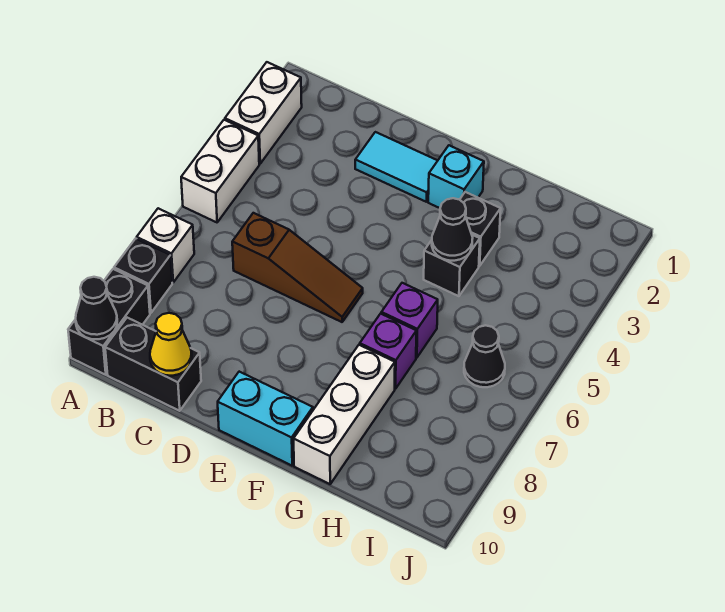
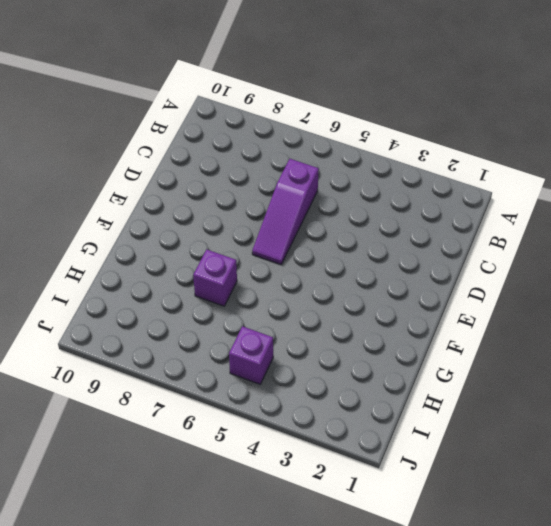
purple 1x3 slope [252,159,319,264] -> brown 1x3 slope [232,213,363,322]
purple 1x1 brick [229,326,273,384] -> purple 1x1 brick moved to [381,283,438,358]
none -> white 1x2 brick [225,62,302,164]
none -> white 1x2 brick [181,120,259,222]
none -> white 1x1 brick [137,208,194,283]

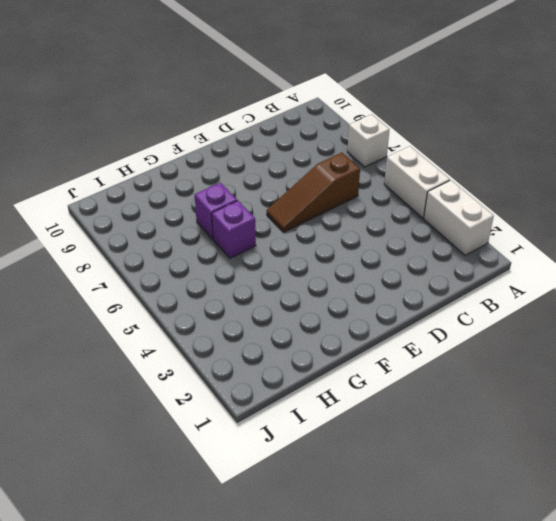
none -> black 1x1 brick [114,239,172,313]
none -> black 1x2 brick [68,269,150,375]
none -> black 1x2 brick [105,318,201,411]

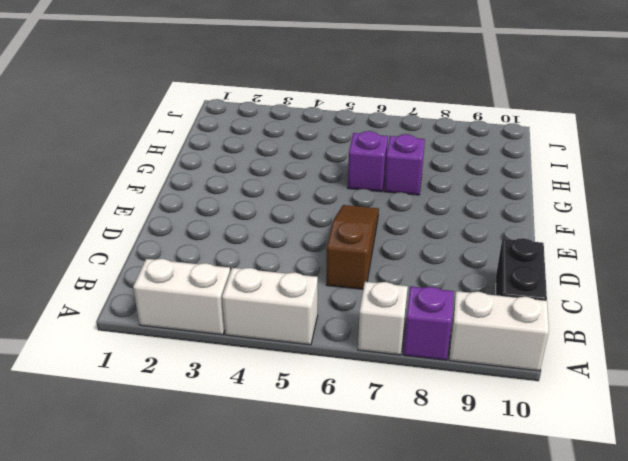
purple 1x1 brick [403,286,454,360] -> black 1x1 brick [114,239,172,313]
white 1x2 brick [449,291,549,371] -> black 1x2 brick [68,269,150,375]
none -> cyan 1x2 tile [355,132,438,202]
none -> cyan 1x2 brick [218,372,313,466]
none -> cyan 1x1 brick [428,145,484,208]

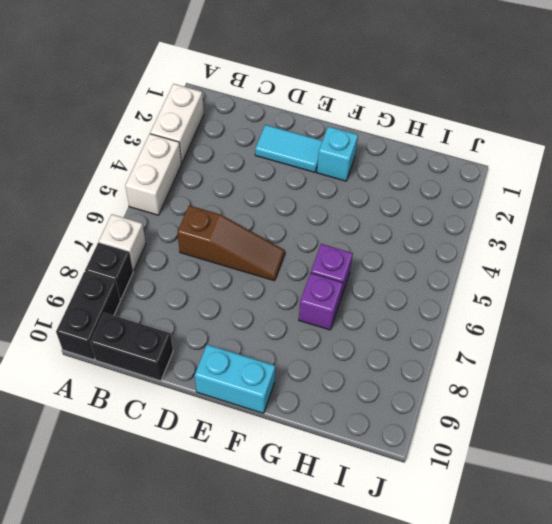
none -> black 1x1 brick [460,192,501,266]
none -> black 1x1 brick [424,235,480,296]
none -> white 1x3 brick [294,345,395,484]

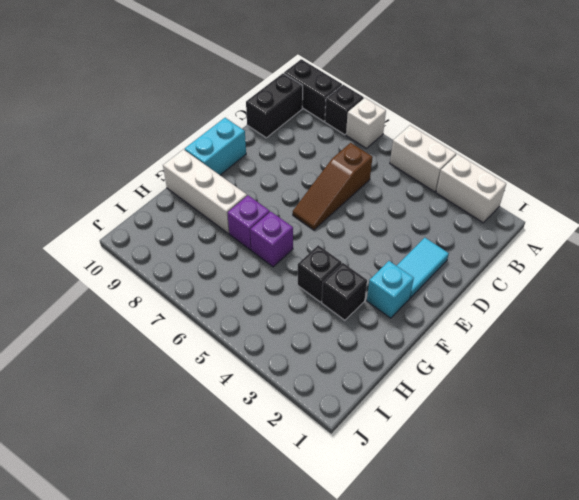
none -> black 1x1 cone [464,325,505,387]
none -> black 1x1 cone [76,277,117,339]
none -> yellow 1x1 cone [150,313,192,376]

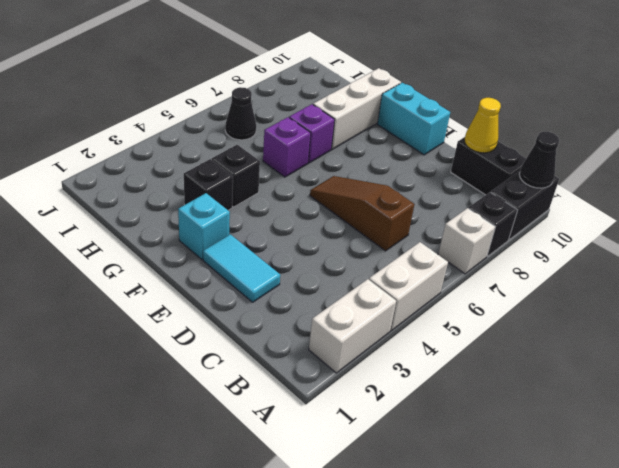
none -> black 1x1 cone [432,198,473,261]

